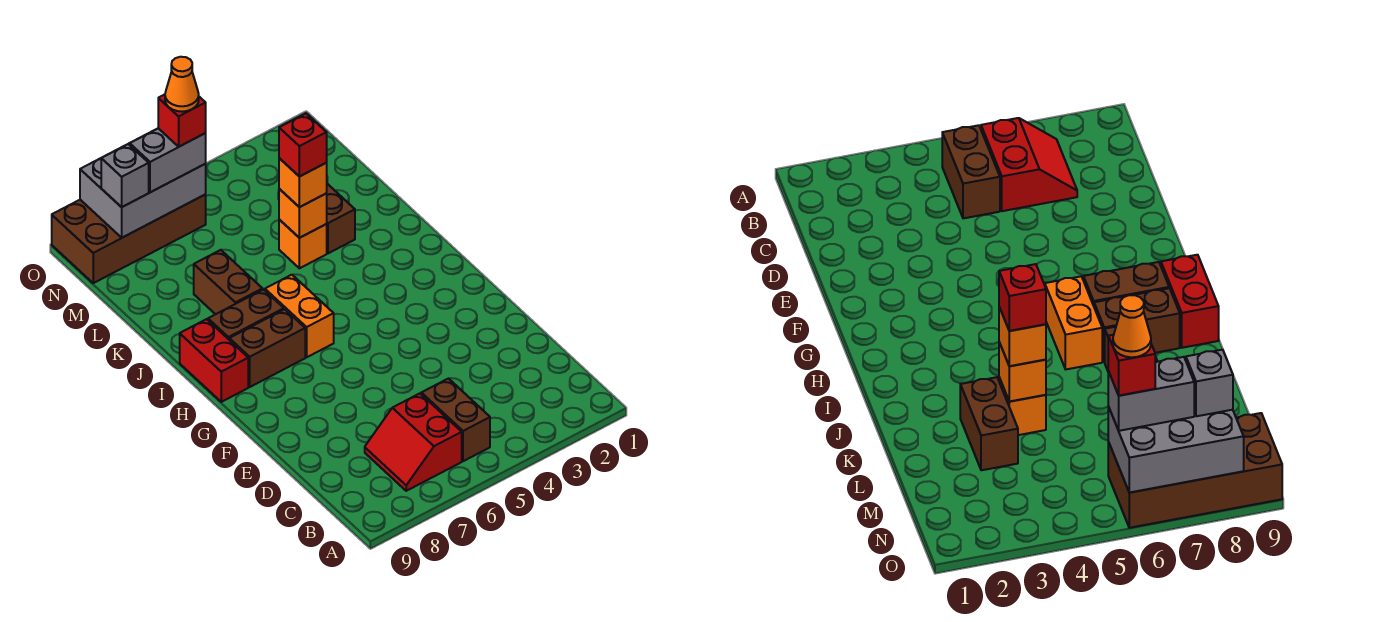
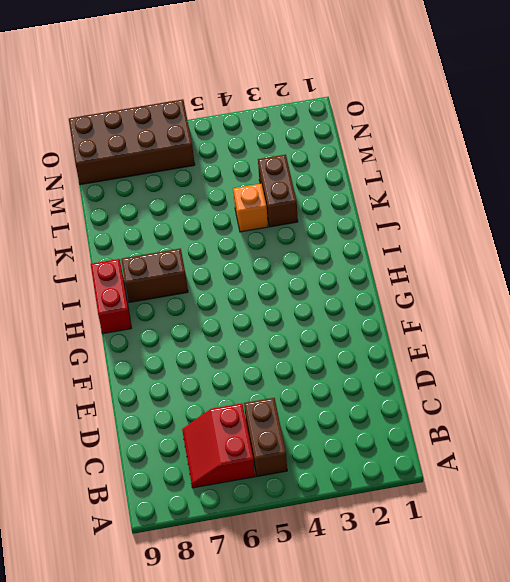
none -> orange 1x2 brick [265,275,334,357]
none -> brown 1x2 brick [229,309,305,387]
none -> brown 1x2 brick [194,250,263,314]

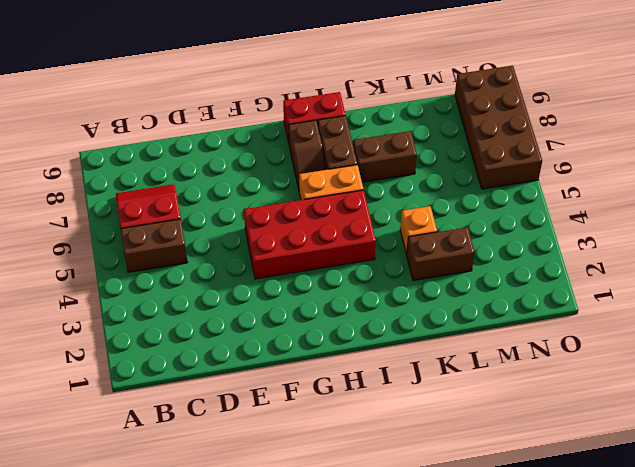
red 2x4 brick [244,190,376,279] -> none
brown 1x2 slope [288,120,325,189] -> brown 1x2 brick [229,309,305,387]
none -> orange 1x1 brick [279,189,327,238]
none -> grey 2x3 brick [80,134,206,238]
none -> orange 1x1 brick [279,158,327,207]

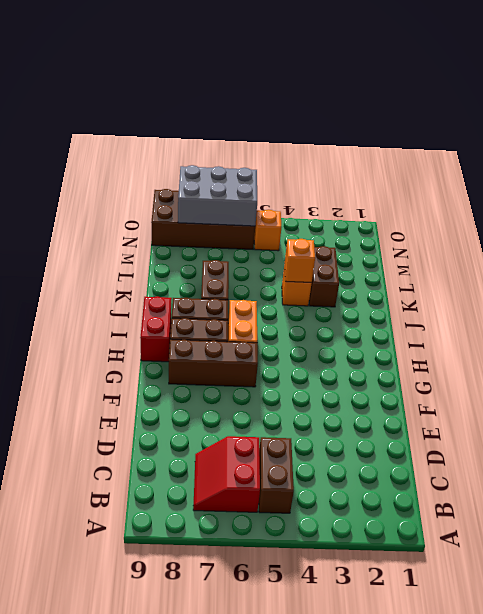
brown 1x3 brick [169,339,258,387] -> none
orange 1x1 brick [254,210,281,251] -> orange 1x1 brick moved to [279,158,327,207]
none -> grey 1x2 brick [130,128,206,192]
none -> grey 1x1 brick [101,144,149,207]
none -> red 1x1 brick [279,114,327,177]

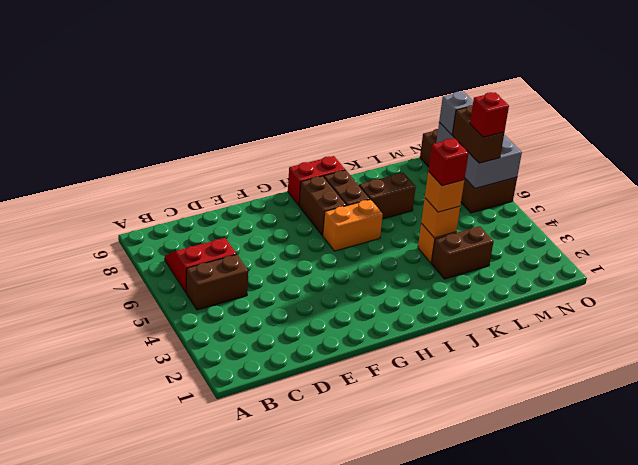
brown 1x2 brick [452,105,504,163] -> grey 1x2 brick [130,128,206,192]
none -> orange 1x1 cone [165,57,199,112]

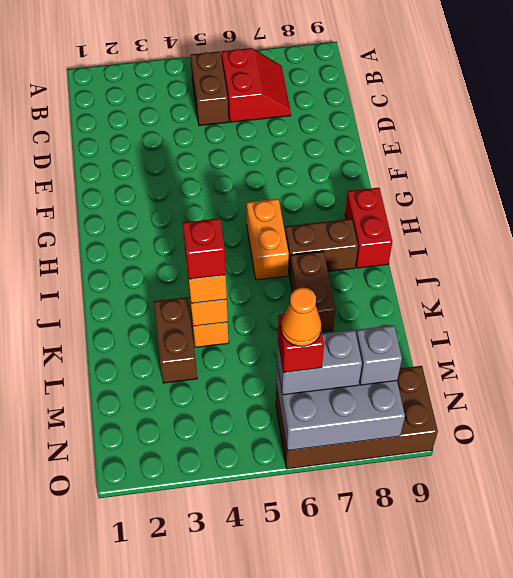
none -> brown 1x2 brick [229,309,305,387]

